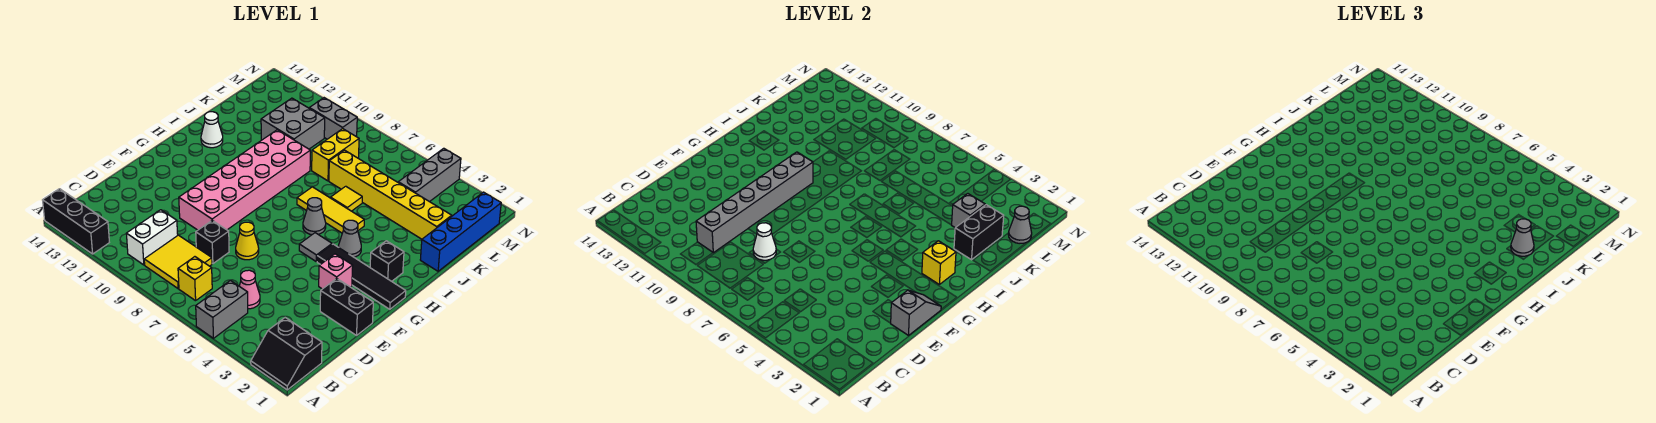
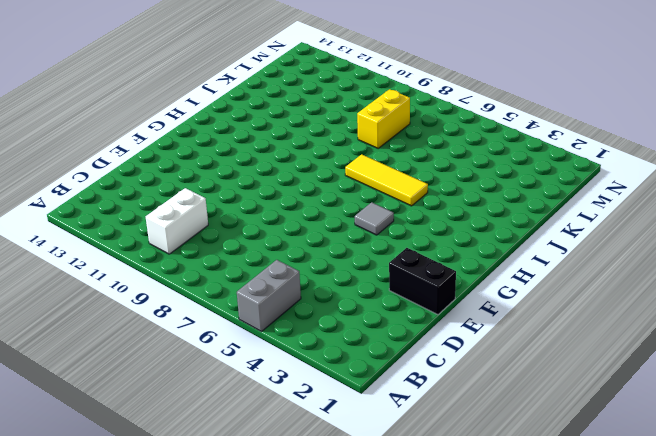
none -> black 2x2 slope [251,318,322,390]
none -> black 1x3 brick [43,189,109,254]
none -> yellow 1x1 brick [178,257,212,301]
none -> yellow 2x2 tile [144,235,212,289]

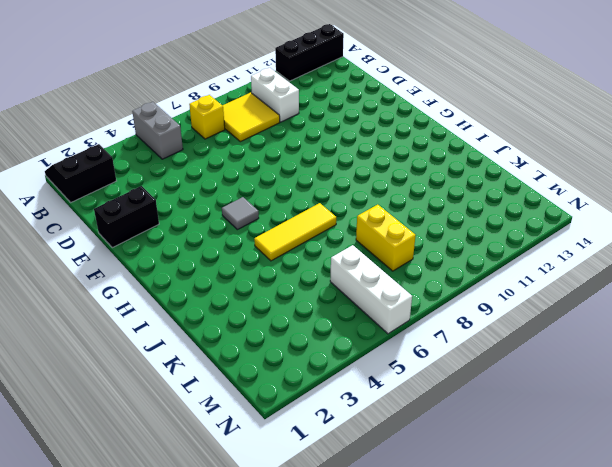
white 1x3 brick [330,245,412,334] -> none
none -> pink 1x1 cone [239,270,260,309]
none -> black 1x1 brick [196,220,229,264]
none -> yellow 1x1 cone [236,222,259,260]
none -> pink 2x6 brick [179,130,310,230]

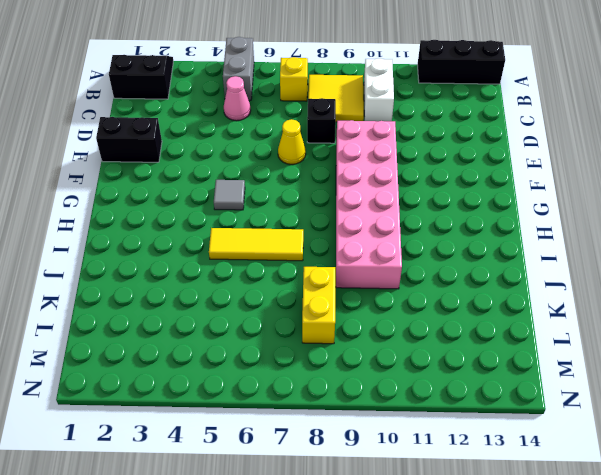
none -> pink 1x1 brick [319,254,353,289]
none -> black 1x4 tile [317,244,406,309]
none -> black 1x1 brick [370,241,404,281]
none -> grey 1x1 cone [338,220,361,257]

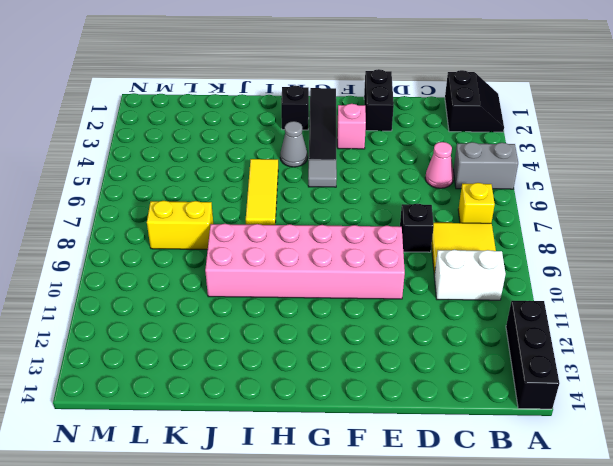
none -> yellow 1x1 cone [236,222,259,260]
none -> grey 1x1 cone [303,198,326,235]
none -> white 1x1 cone [201,112,223,148]
none -> blue 1x4 brick [420,192,501,271]

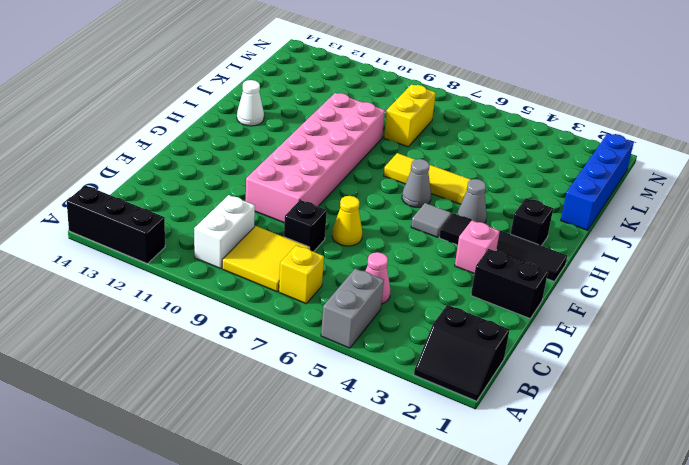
none -> yellow 1x1 tile [331,186,362,211]
none -> yellow 1x6 brick [329,150,452,239]
none -> grey 2x2 brick [261,98,325,149]
none -> grey 1x3 brick [398,148,461,202]

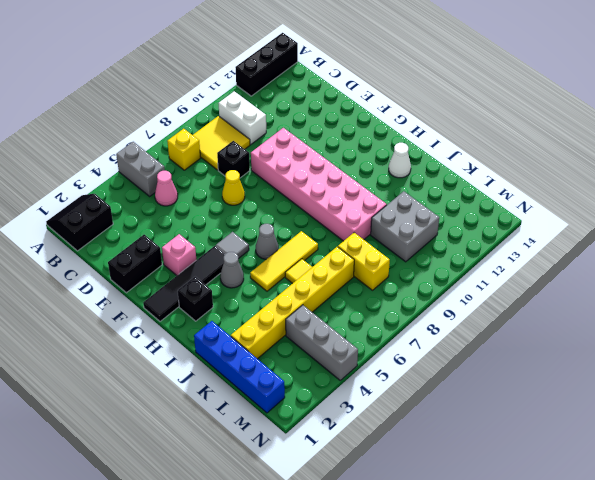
none -> grey 1x2 brick [309,98,357,139]
none -> grey 1x6 brick [696,152,813,253]
none -> white 1x1 cone [753,223,776,260]
none -> grey 1x2 slope [891,290,941,335]

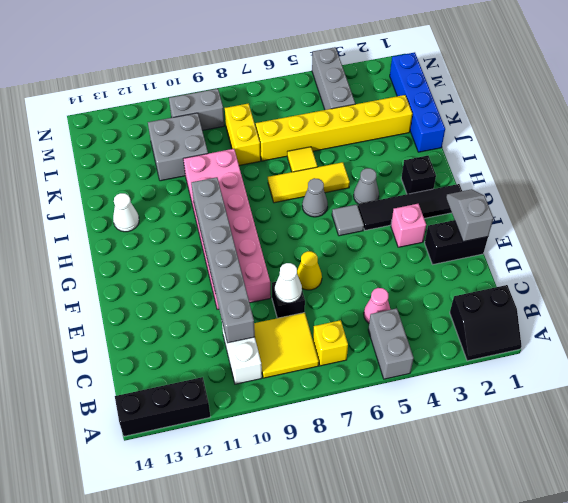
none -> yellow 1x1 brick [922,241,956,284]
none -> black 1x2 brick [954,205,1004,260]
none -> grey 1x1 brick [952,194,985,228]
none -> grey 1x1 cone [1008,206,1032,244]

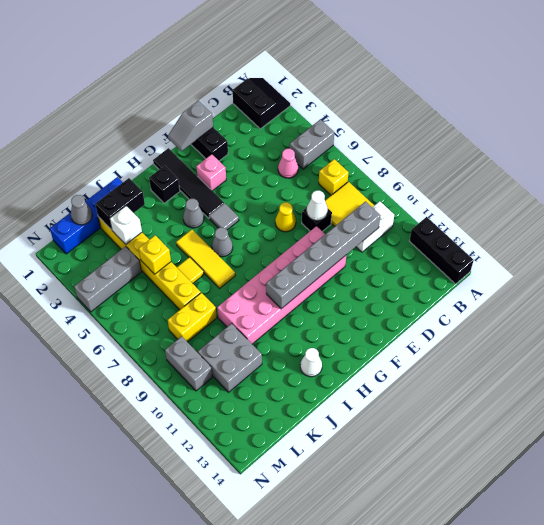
white 1x1 brick [110,206,142,244] -> grey 1x1 brick [952,194,985,228]
yellow 1x1 brick [139,235,171,274] -> yellow 1x1 brick moved to [922,241,956,284]
none -> grey 1x1 cone [1511,219,1534,256]

